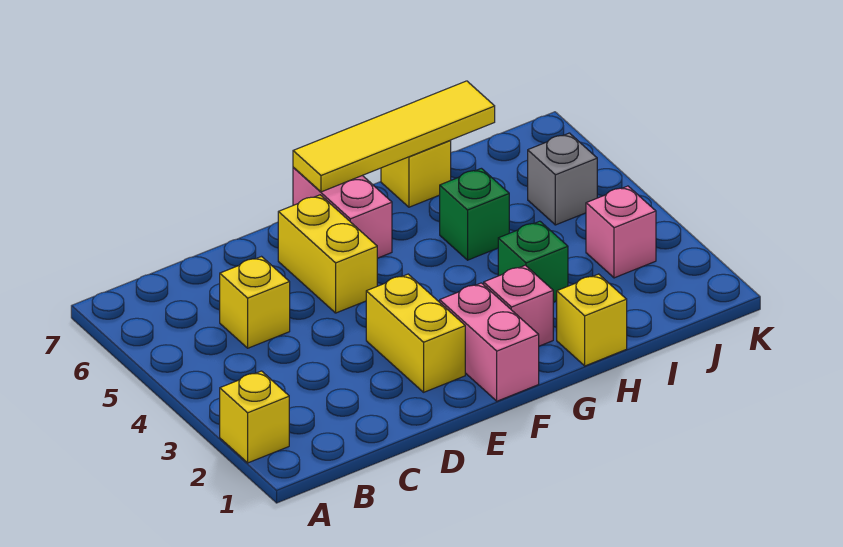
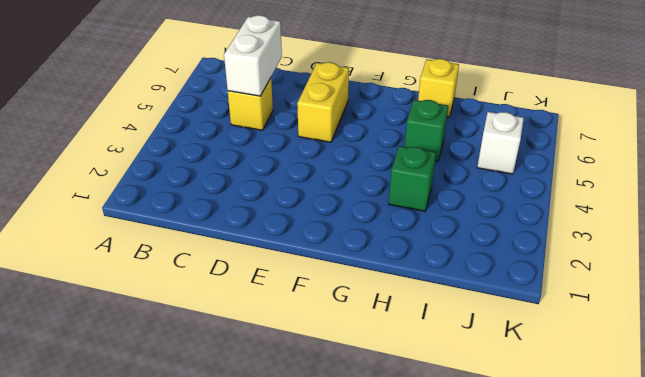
white 1x2 brick [224,15,282,96] -> none
white 1x1 brick [477,112,524,174] -> grey 1x1 brick [528,133,597,225]
none -> yellow 1x1 brick [220,371,289,463]
none -> yellow 1x2 brick [366,274,465,392]
none -> pink 1x2 brick [440,283,539,401]

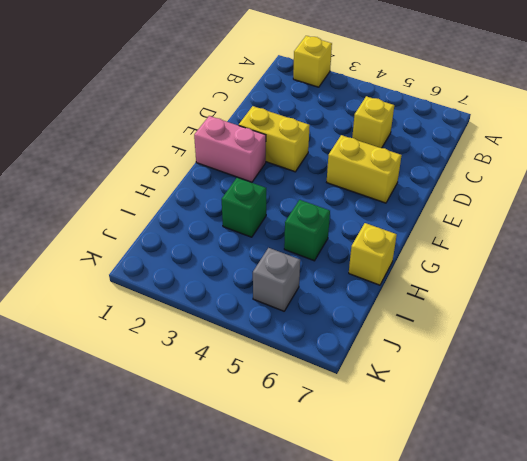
none -> pink 1x2 brick [293,168,392,258]
none -> pink 1x1 brick [484,265,553,346]
none -> yellow 1x1 brick [557,274,627,366]

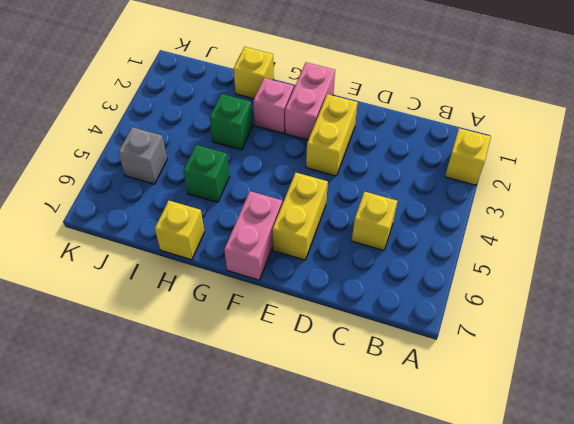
none -> pink 1x1 brick [586,186,656,278]
none -> yellow 1x4 tile [293,81,495,192]

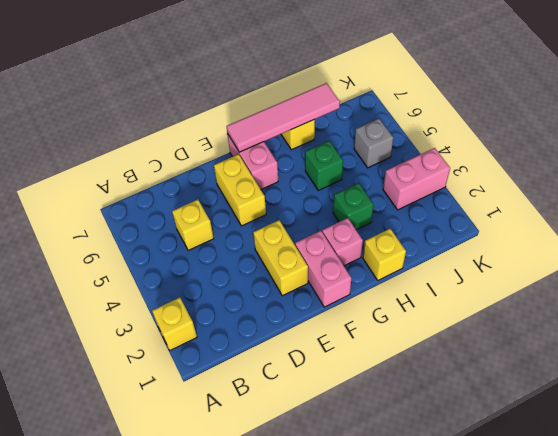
pink 1x4 tile [227,83,340,152] -> yellow 1x4 tile [293,81,495,192]
pink 1x2 brick [383,148,450,210] -> pink 1x1 brick [586,186,656,278]

